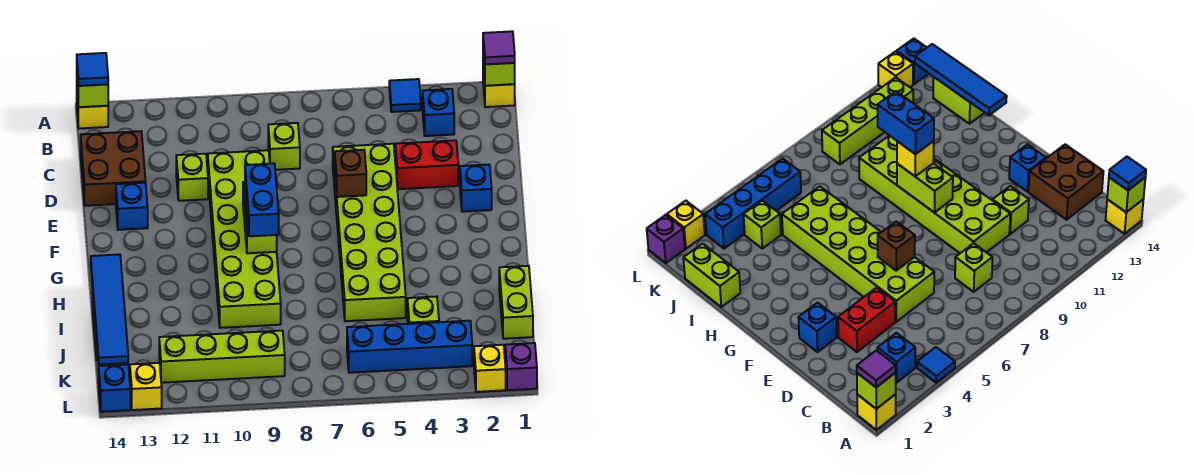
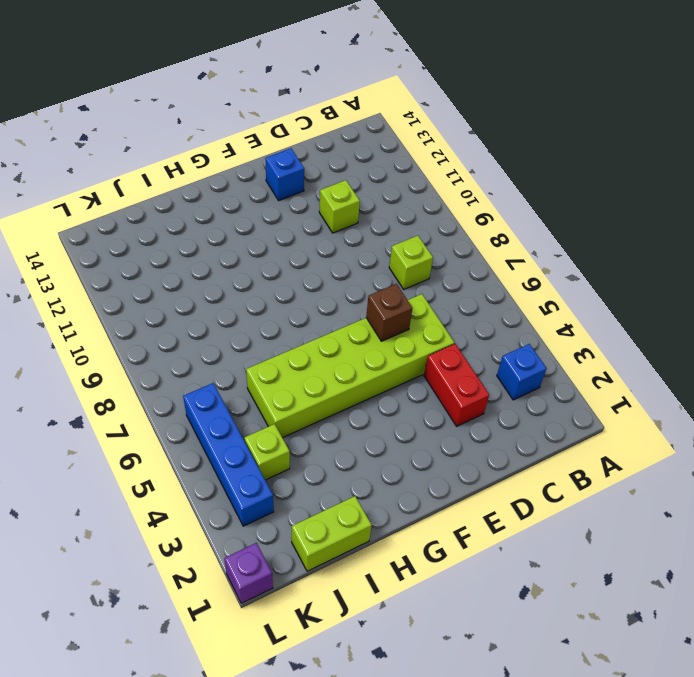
none -> yellow 1x1 brick [483,66,515,107]
none -> blue 1x1 tile [389,79,421,112]
none -> yellow 1x1 brick [77,95,108,129]
none -> brown 2x2 brick [81,131,146,206]

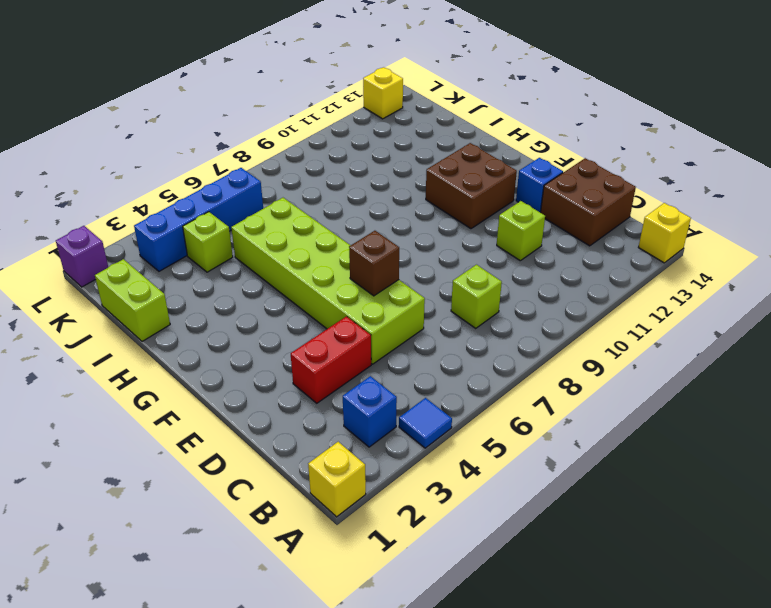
brown 2x2 brick [426,143,517,229] -> none
none -> lime 2x6 brick [208,150,281,328]
none -> blue 1x1 brick [460,165,492,212]
none -> lime 1x2 brick [933,77,985,124]
none -> lime 1x4 brick [159,331,285,383]

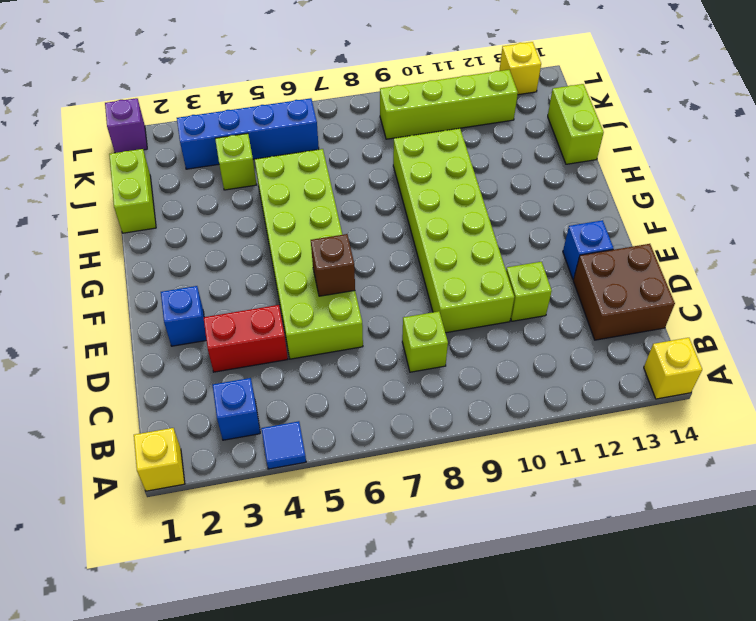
none -> yellow 1x1 brick [474,345,506,392]
none -> blue 1x1 brick [99,365,130,412]
none -> lime 1x1 brick [483,45,515,86]
none -> lime 1x1 brick [77,74,108,107]

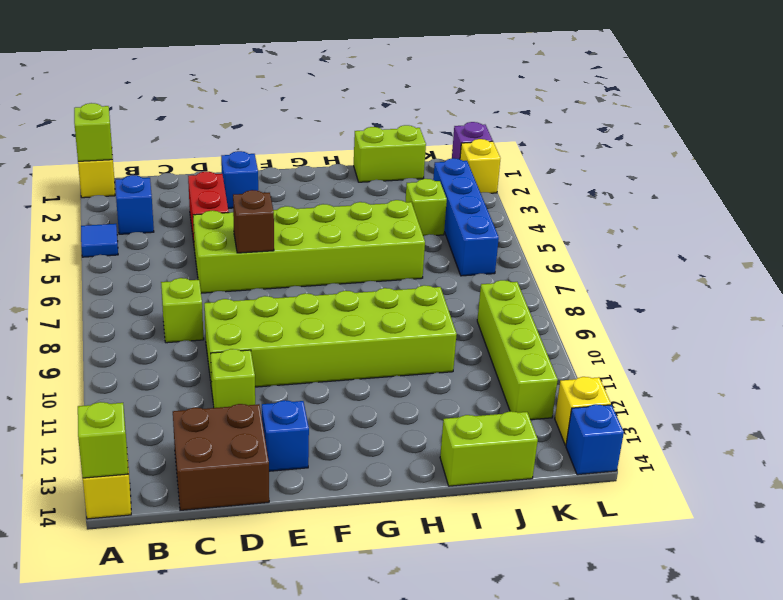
none -> lime 1x2 brick [243,182,277,253]
none -> blue 1x4 tile [91,254,128,365]
none -> purple 1x1 tile [483,31,515,64]
none -> blue 1x1 tile [77,53,108,86]

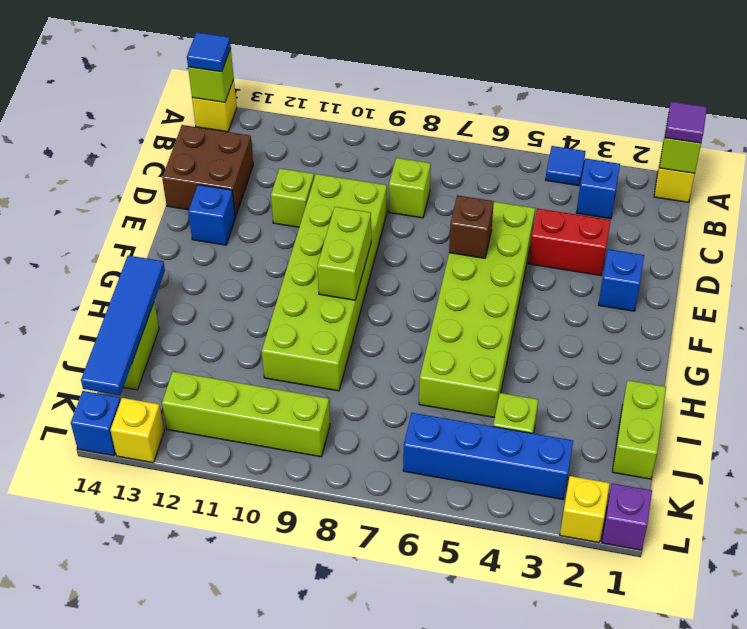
none -> yellow 1x1 brick [897,141,934,176]
none -> blue 1x2 brick [245,163,279,236]

